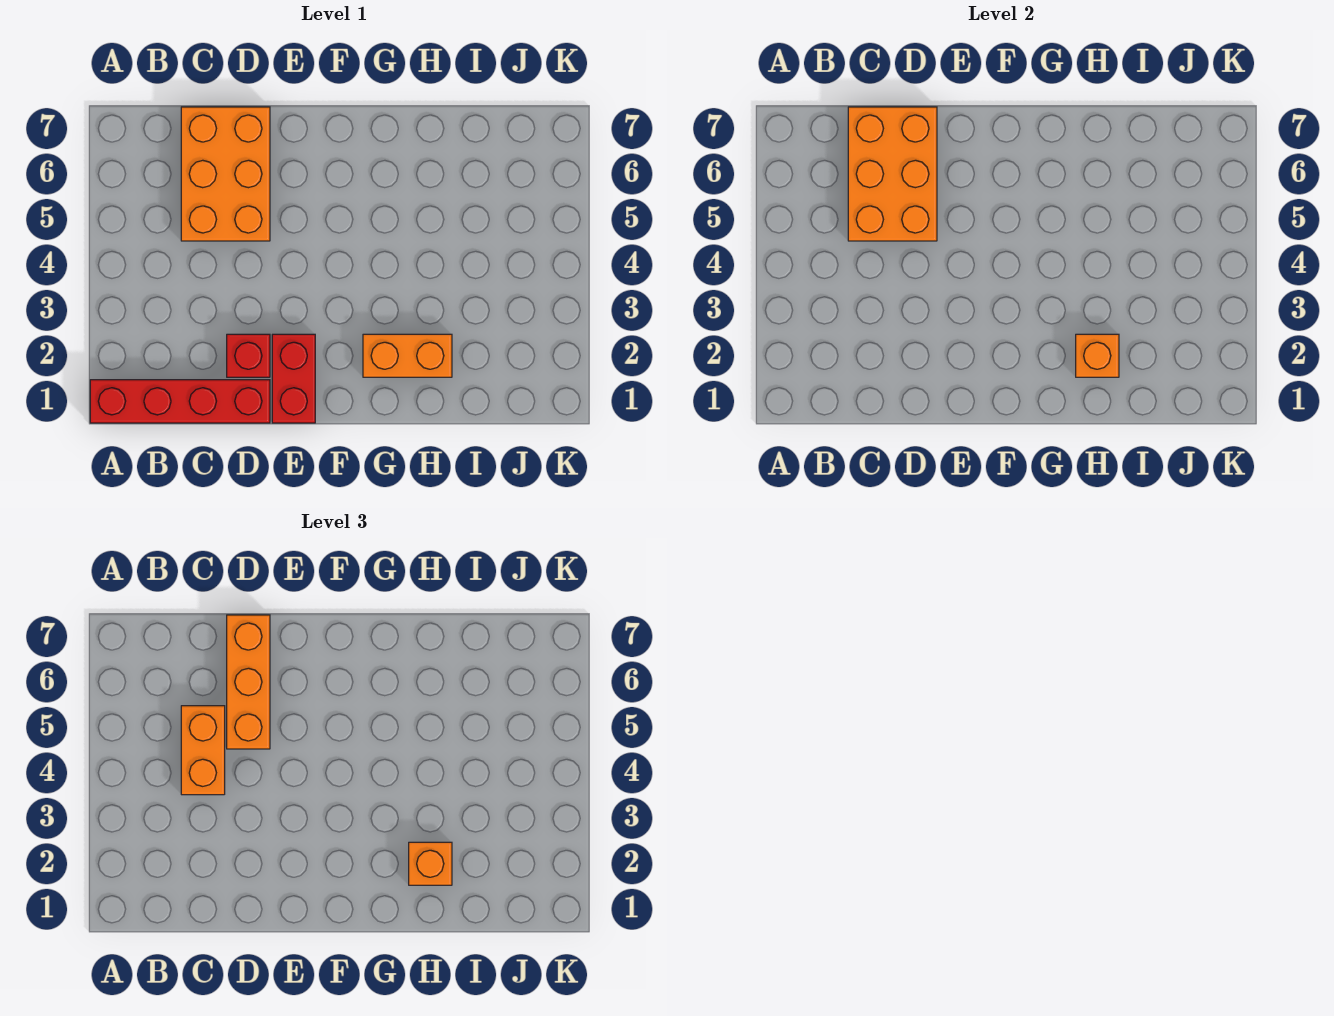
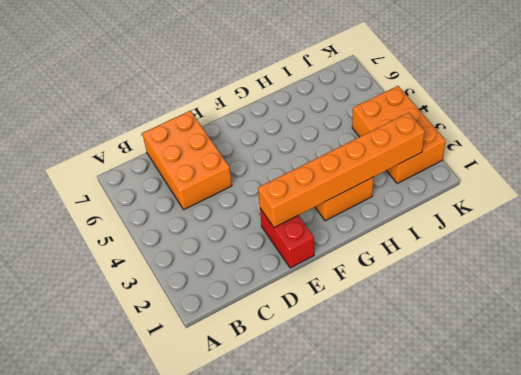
orange 1x6 brick [258,113,425,228] -> orange 1x1 brick [1076,334,1119,377]
orange 2x3 brick [352,86,446,183] -> orange 2x3 brick moved to [848,107,937,241]
none -> red 1x4 brick [90,380,270,423]
none -> red 1x1 brick [227,334,270,377]

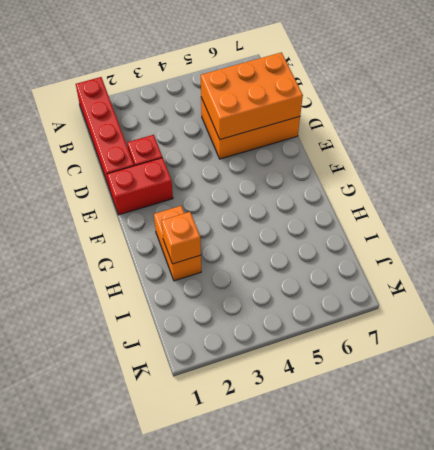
none -> orange 1x2 brick [181,706,225,795]
none -> orange 1x3 brick [227,615,270,749]

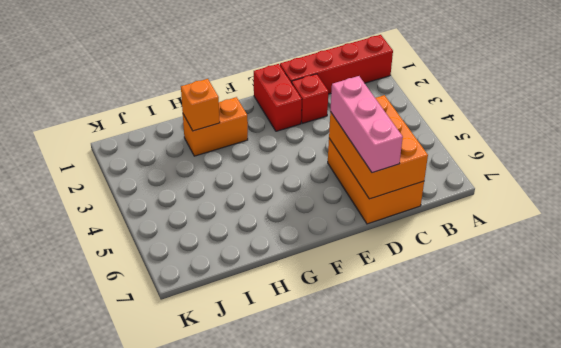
pink 1x3 brick [330,76,403,173] -> orange 1x3 brick [227,615,270,749]
none -> orange 1x2 brick [181,706,225,795]
none -> orange 1x1 brick [409,842,452,885]

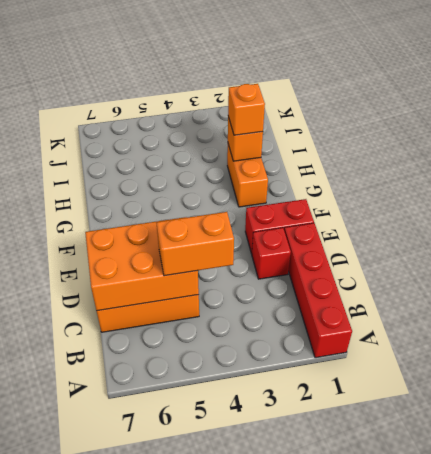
none -> orange 1x3 brick [227,615,270,749]

